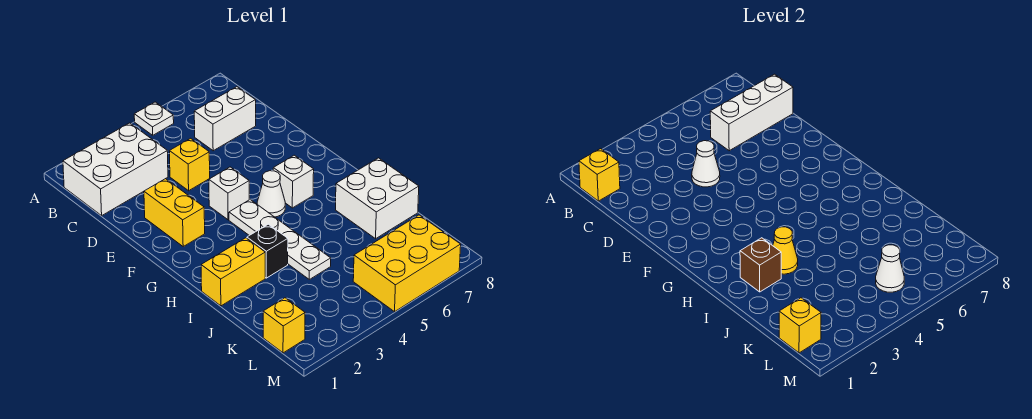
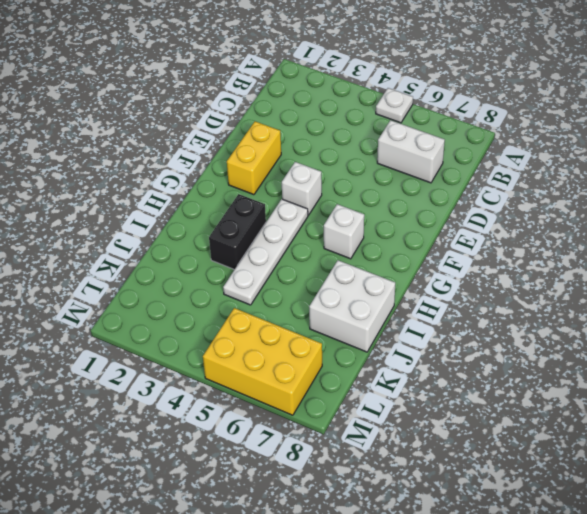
black 1x2 brick [209,194,266,270] -> black 1x1 brick [247,224,288,278]
none -> white 2x3 brick [63,123,168,216]
none -> yellow 1x1 brick [170,138,210,191]
none -> white 1x1 cone [257,171,285,217]

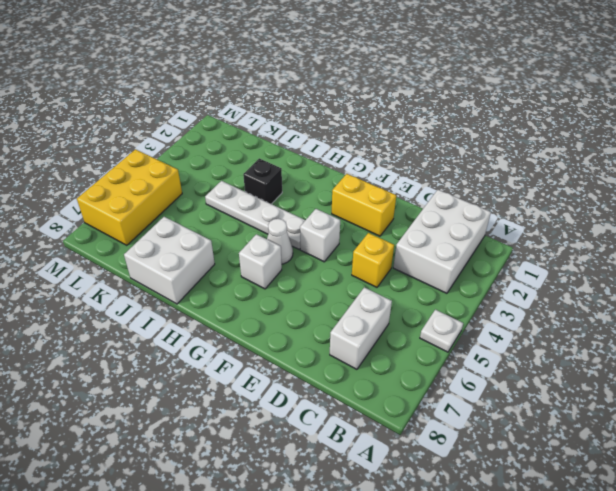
none -> yellow 1x2 brick [201,238,265,306]
none -> yellow 1x1 brick [263,298,305,353]
none -> yellow 1x1 brick [579,149,620,201]

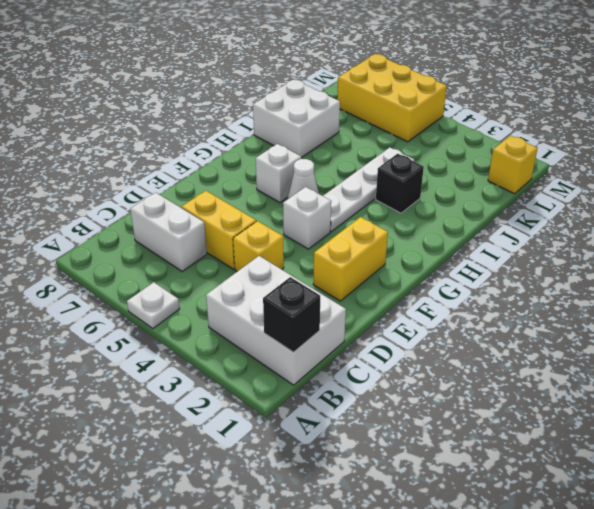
black 1x1 brick [263,277,320,352] -> yellow 1x1 brick [579,149,620,201]
yellow 1x2 brick [182,191,256,269] -> yellow 1x2 brick moved to [201,238,265,306]
none -> white 1x3 brick [710,74,793,151]
none -> white 1x1 cone [692,141,720,187]
none -> brown 1x1 brick [740,238,781,292]

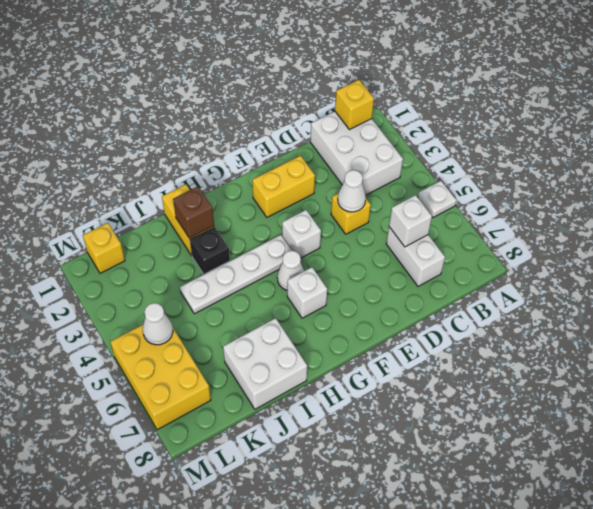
white 1x1 brick [389,195,432,247] -> white 1x3 brick [710,74,793,151]
none -> yellow 1x1 cone [773,227,798,274]
none -> yellow 1x1 brick [779,298,821,353]

